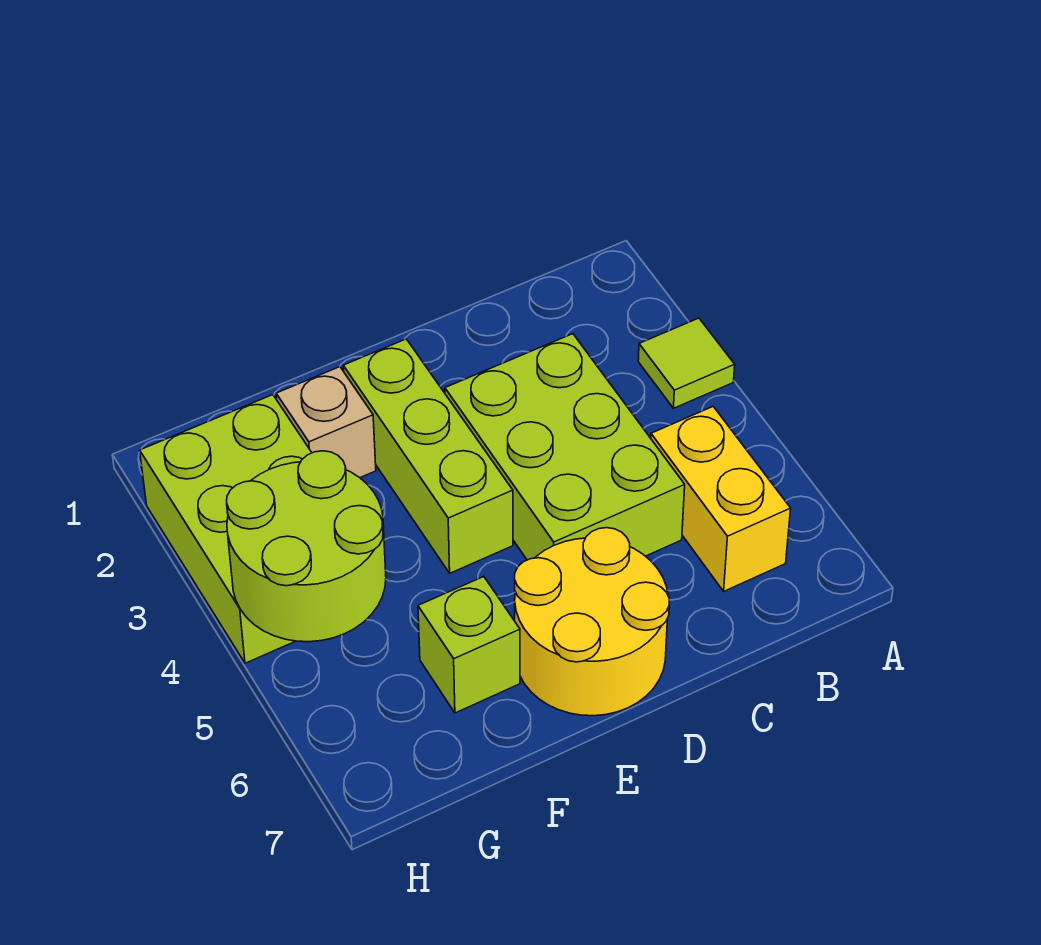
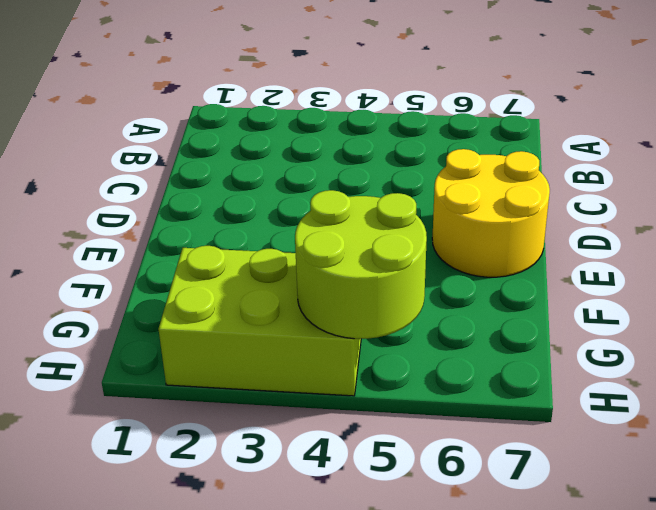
none -> lime 1x1 tile [638,318,735,408]
none -> yellow 1x2 brick [651,407,791,591]

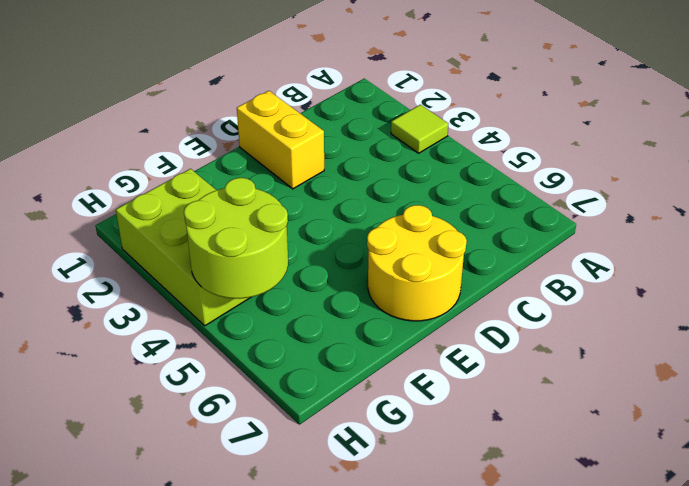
yellow 1x2 brick [237,91,324,189] -> yellow 1x2 brick moved to [651,407,791,591]
none -> lime 2x3 brick [445,334,685,560]
none -> lime 1x3 brick [343,339,513,573]

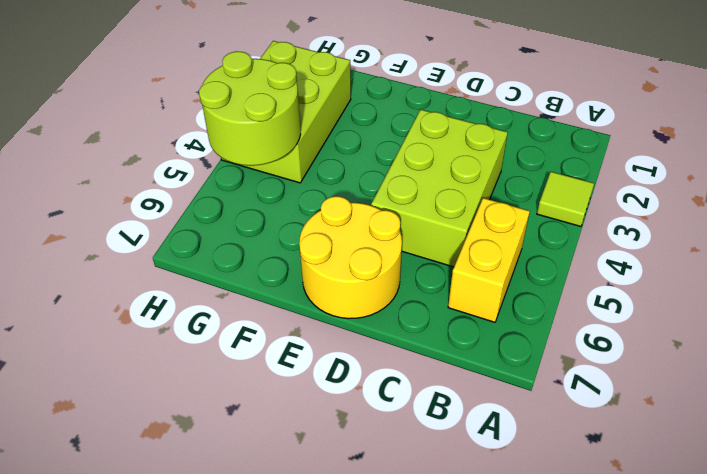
none -> lime 1x3 brick [343,339,513,573]
none -> tan 1x1 brick [276,367,376,478]

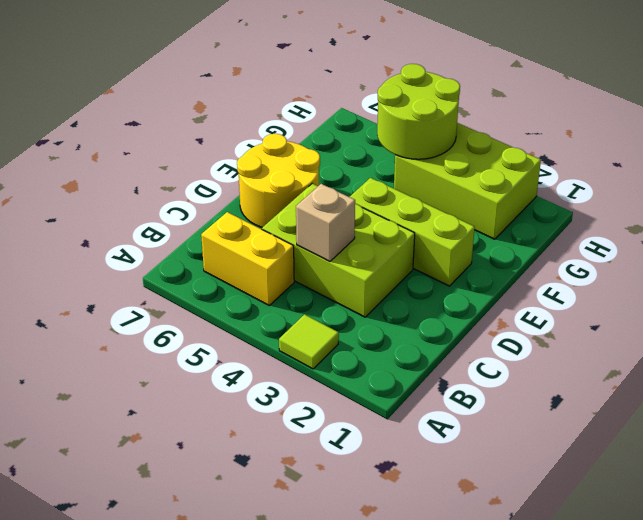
tan 1x1 brick [296,184,355,262] -> tan 1x1 brick moved to [276,367,376,478]
none -> lime 1x1 brick [418,577,520,713]

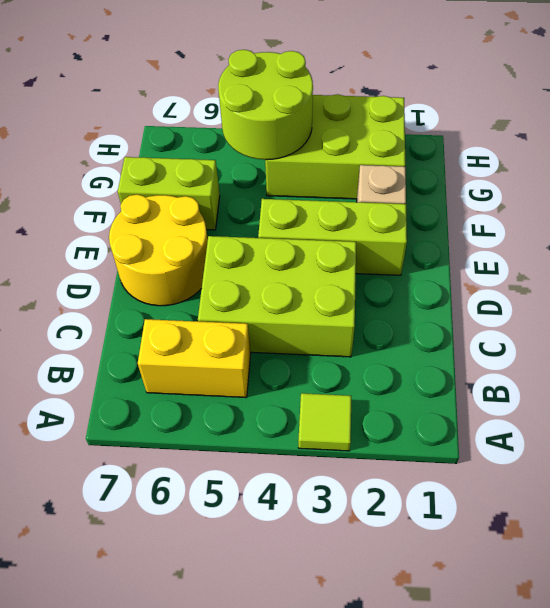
lime 1x2 brick [118,157,220,230] -> lime 1x1 brick [418,577,520,713]

